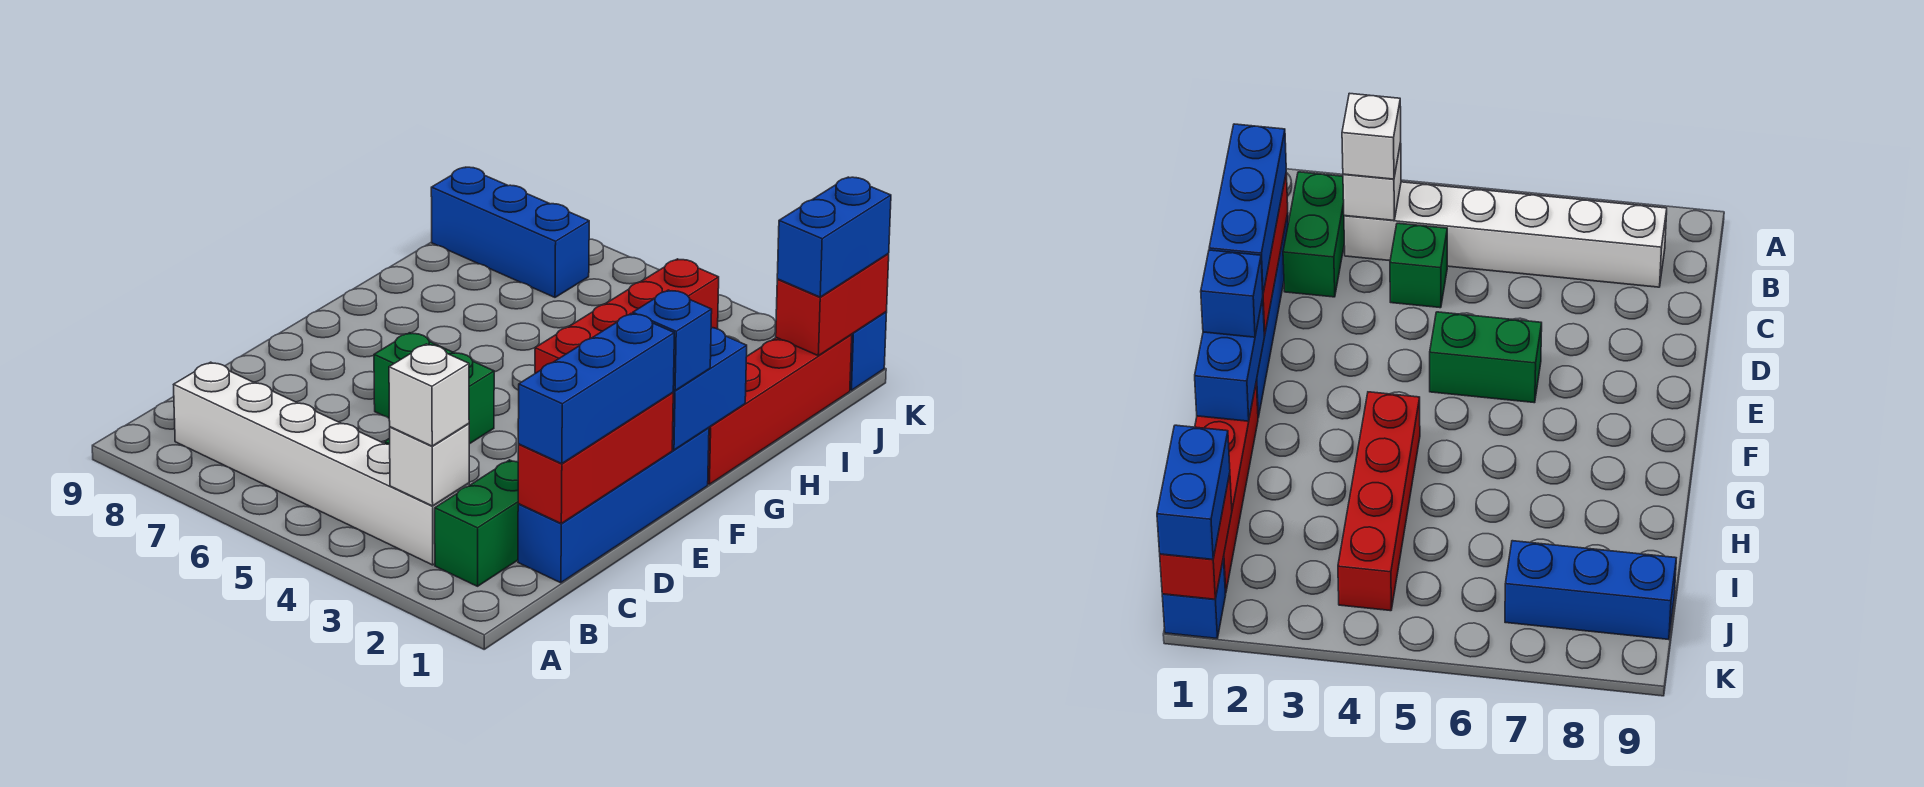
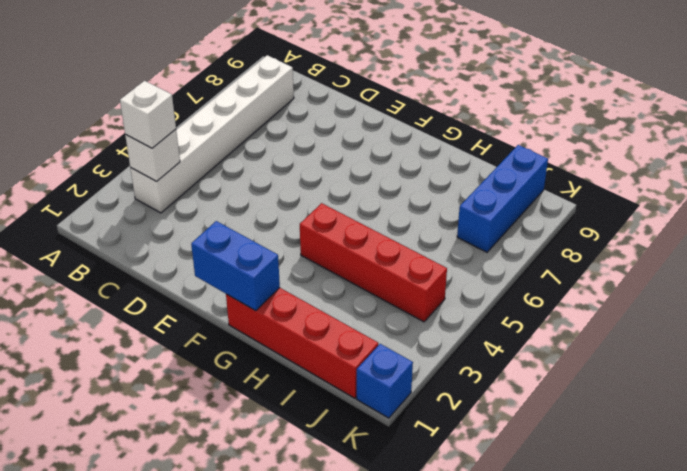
none -> green 1x2 brick [435,460,518,586]
none -> blue 1x4 brick [518,428,709,583]
none -> green 1x1 brick [1390,223,1447,308]

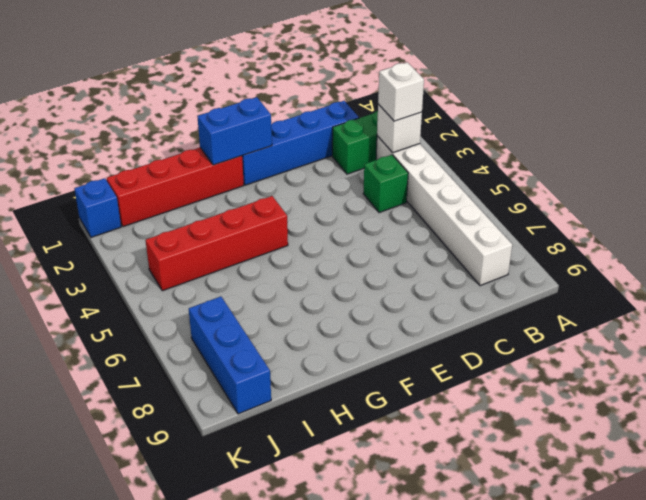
none -> green 1x2 brick [374,333,494,444]
none -> red 1x3 brick [518,393,673,523]
none -> red 1x2 brick [776,254,889,356]

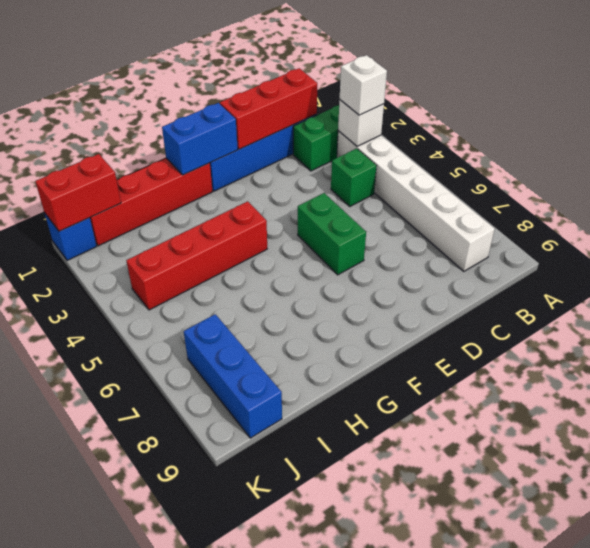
none -> blue 1x3 brick [518,314,674,464]
none -> blue 1x1 brick [633,290,712,391]
none -> blue 1x2 brick [777,177,891,297]

